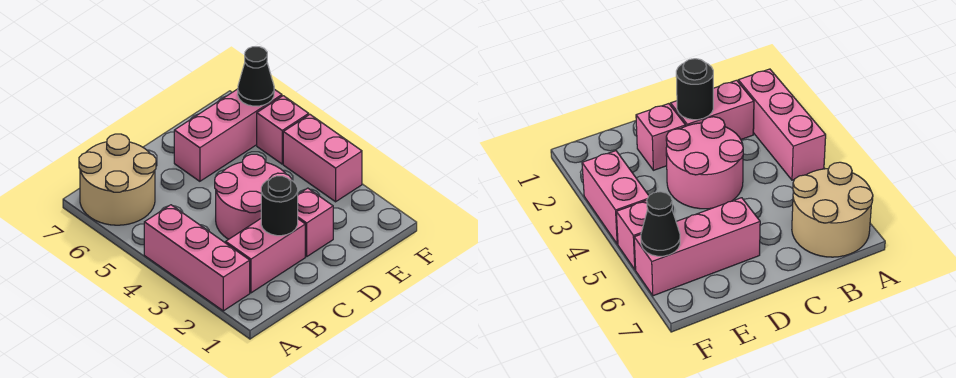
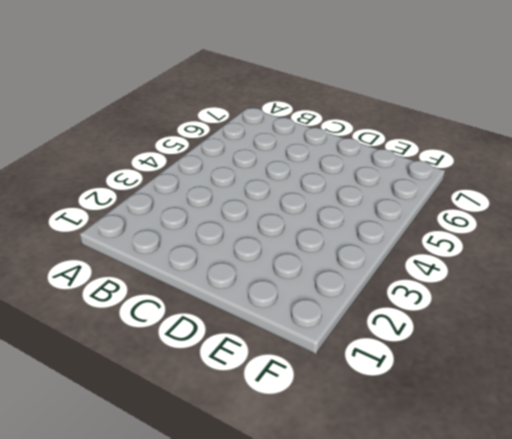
none -> pink 1x3 brick [144,205,250,311]
none -> tan 2x2 round brick [79,134,156,225]

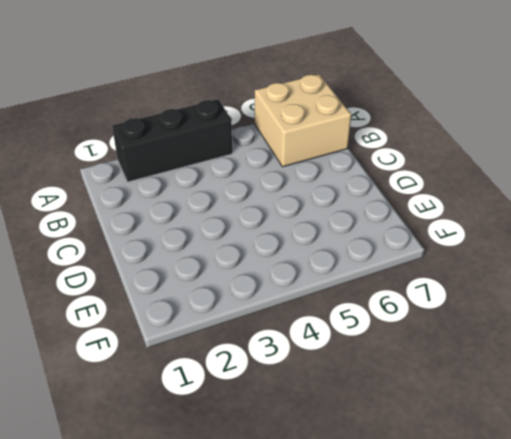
black 1x3 brick [112,99,232,182] -> pink 1x3 brick [144,205,250,311]
tan 2x2 brick [255,74,351,167] -> tan 2x2 round brick [79,134,156,225]
none -> pink 1x2 brick [226,219,305,293]
none -> pink 2x2 round brick [215,154,292,239]

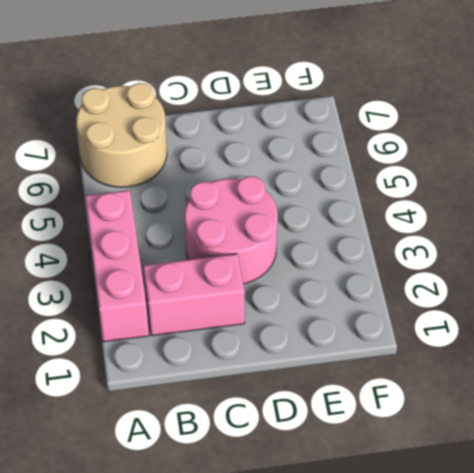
none -> pink 1x1 brick [298,188,333,257]
none -> pink 1x3 brick [174,89,282,181]

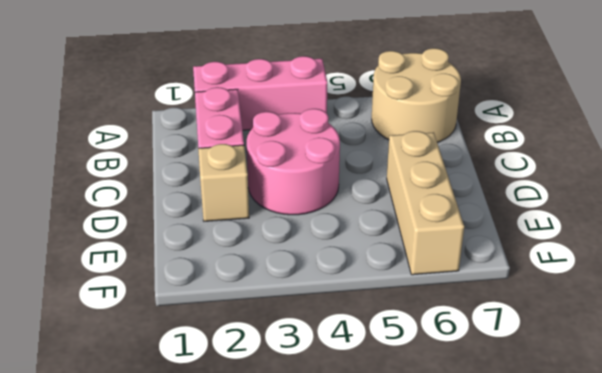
tan 1x1 brick [198,144,249,221] -> pink 1x1 brick [298,188,333,257]
tan 1x3 brick [387,131,464,275] -> pink 1x3 brick [174,89,282,181]
none -> pink 1x2 brick [283,115,362,202]
none -> pink 1x1 brick [257,96,309,164]

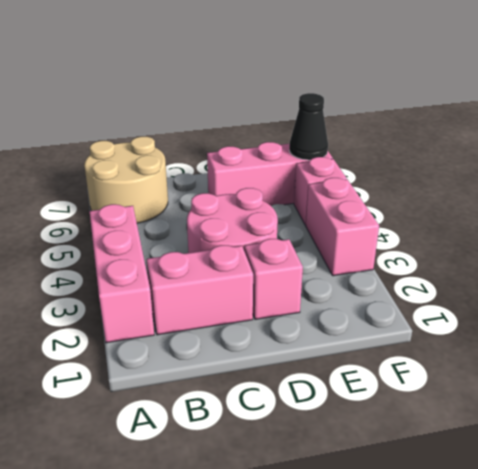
none -> black 1x1 round brick [261,176,298,236]

